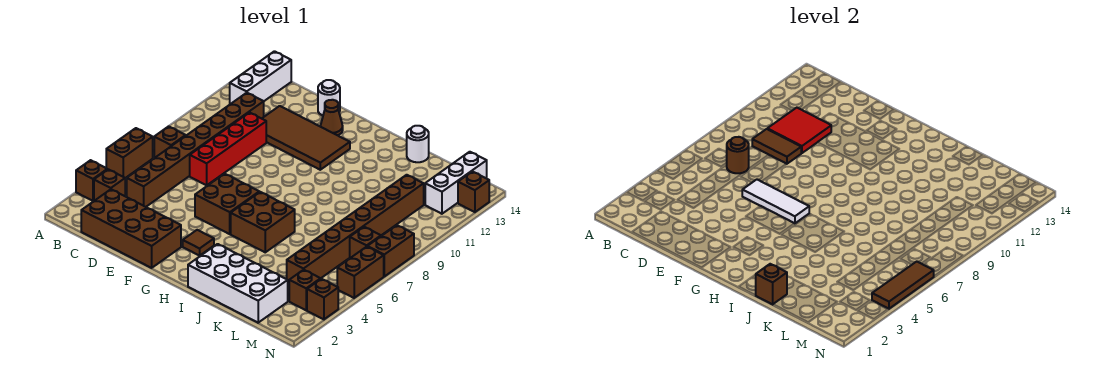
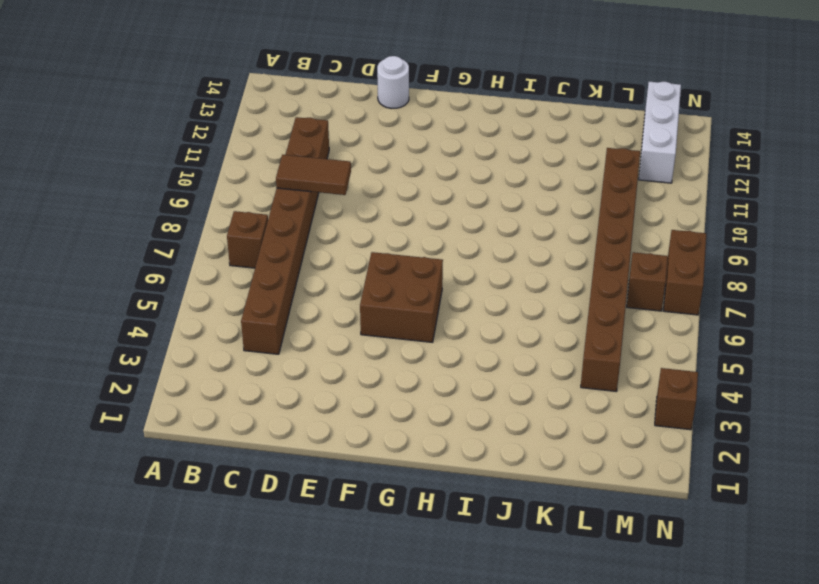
none -> brown 1x1 brick [76,160,107,201]
none -> brown 1x2 brick [106,128,153,178]
none -> brown 1x1 brick [94,169,125,201]
none -> white 1x3 brick [230,51,291,104]

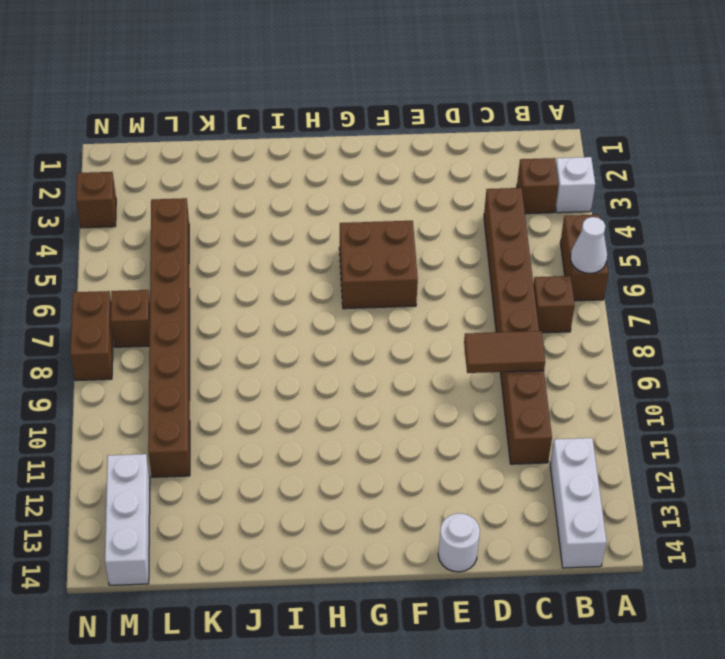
white 1x1 brick [556,157,595,213] -> brown 1x1 brick [76,160,107,201]
white 1x1 cone [570,217,607,273] -> none
none -> brown 2x4 brick [81,189,181,268]
none -> red 1x4 brick [190,113,266,185]
none -> brown 2x4 tile [262,106,350,170]
none -> brown 1x1 cone [321,100,343,135]

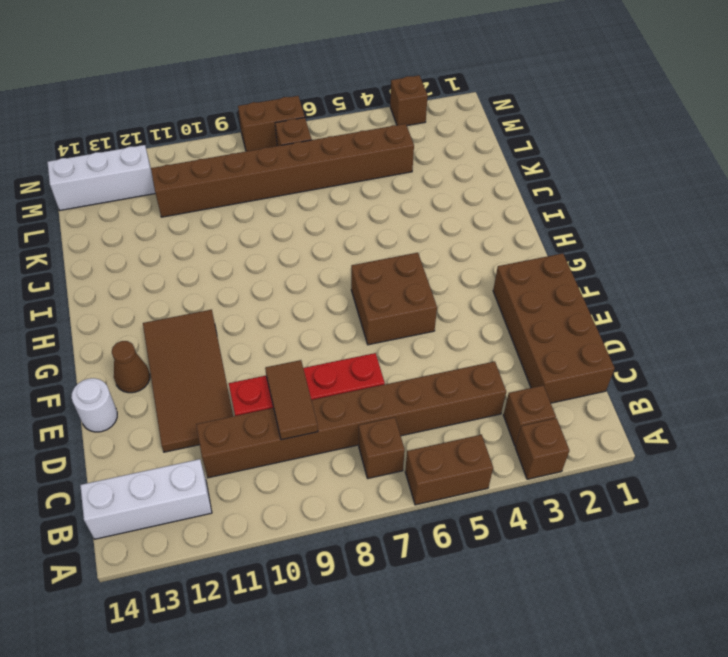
none -> brown 1x1 tile [183,230,214,256]
none -> brown 2x2 brick [231,192,295,252]
none -> white 2x4 brick [188,244,288,323]
none -> white 1x1 round brick [407,126,429,162]

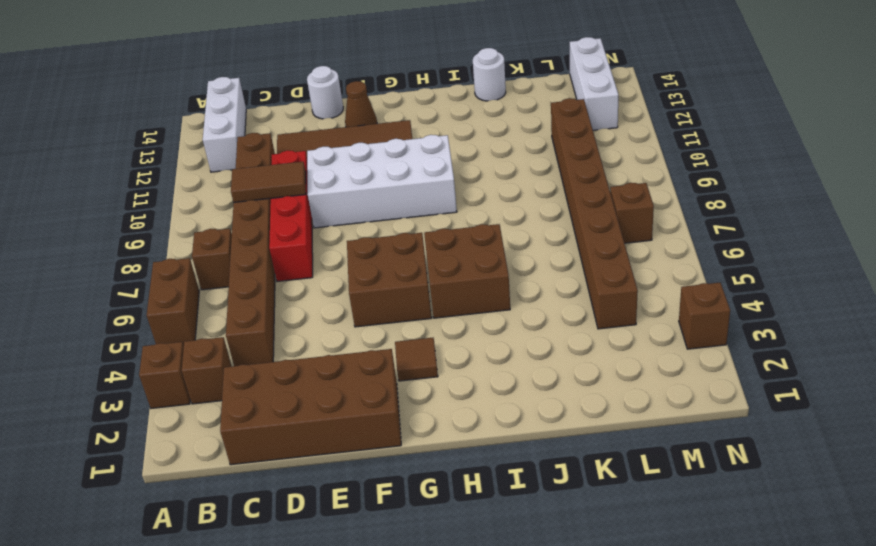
white 2x4 brick [307,135,457,228] -> white 2x4 brick moved to [188,244,288,323]
none -> brown 1x1 brick [289,270,321,310]
none -> brown 1x2 brick [337,247,384,298]
none -> brown 1x2 brick [367,225,414,276]
none -> brown 1x1 brick [458,172,489,212]

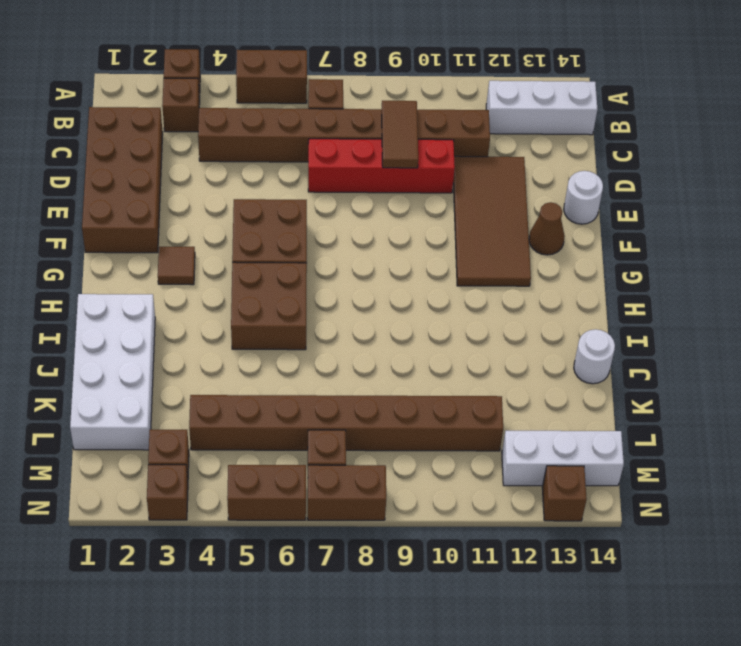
none -> brown 1x1 round brick [727,137,749,173]
none -> red 2x2 tile [768,108,831,153]
none -> white 1x3 tile [742,180,809,224]
none -> brown 1x1 brick [755,264,787,305]

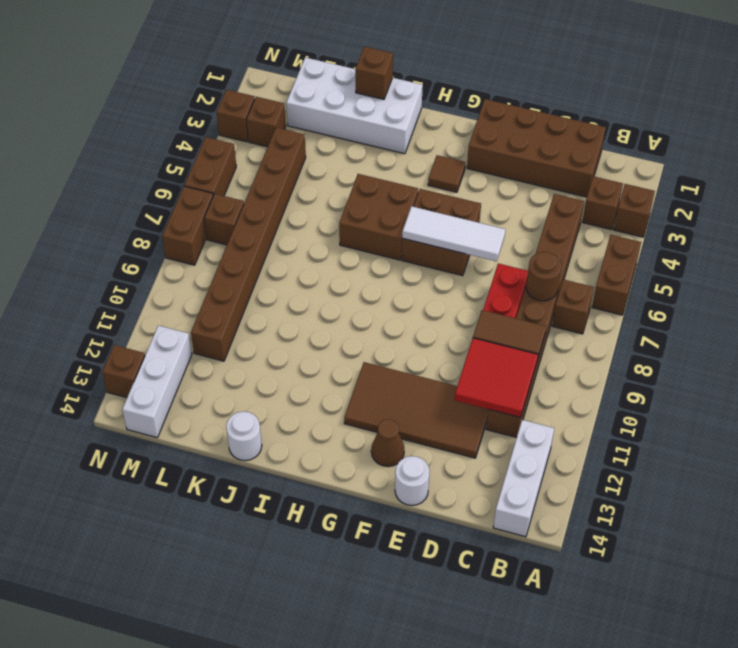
none -> brown 1x3 tile [872,262,934,309]

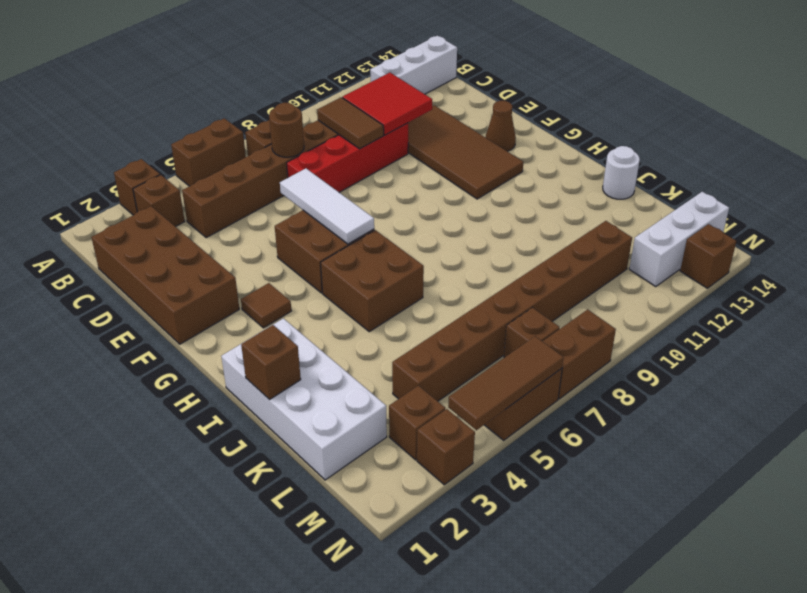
none -> white 1x1 round brick [318,80,340,116]

